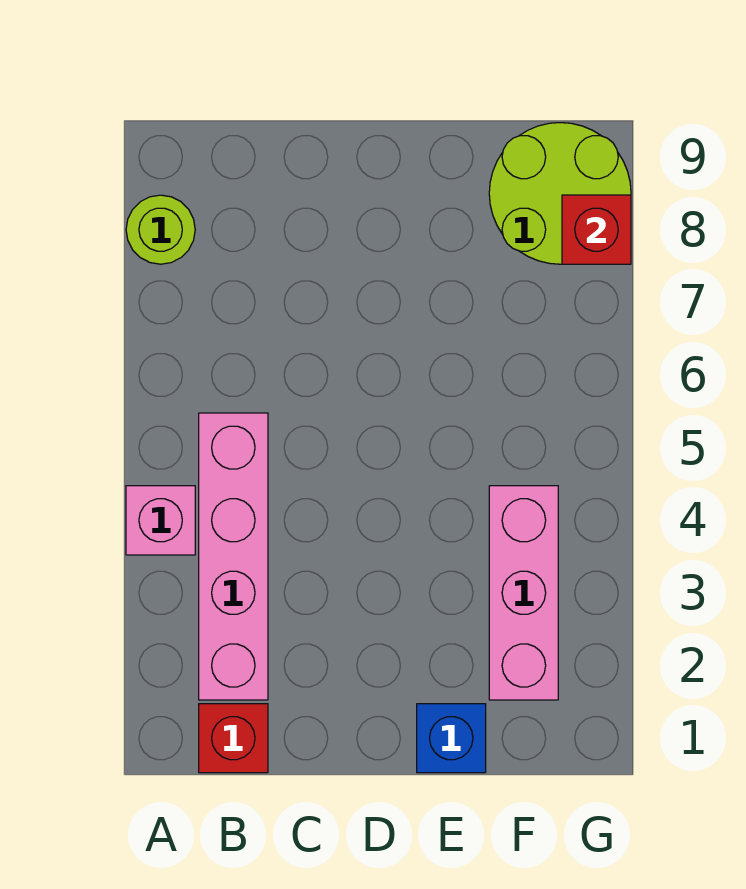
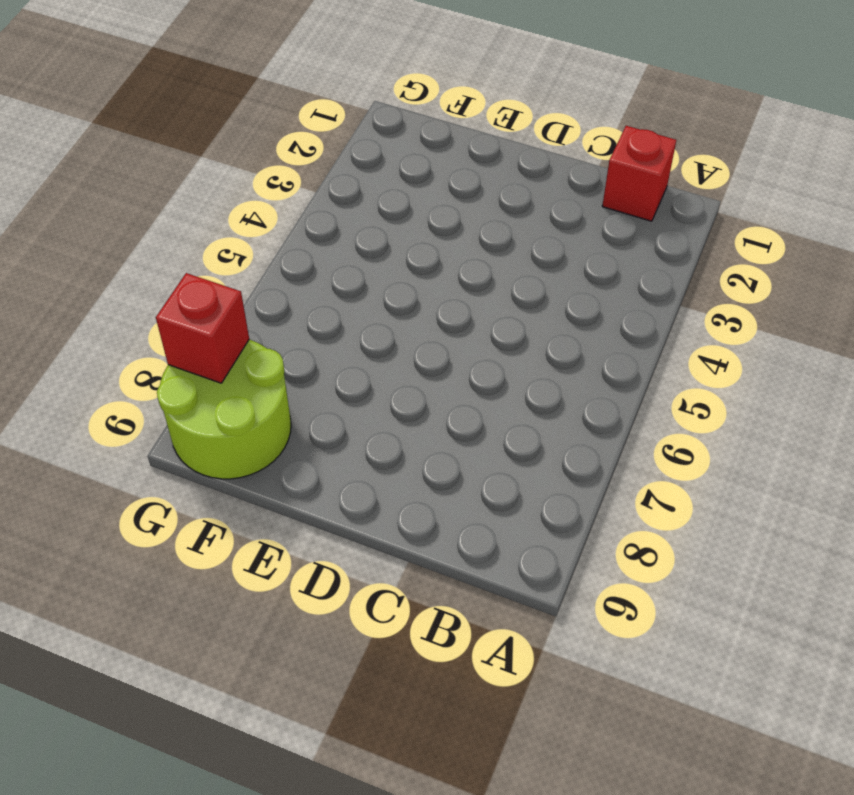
none -> pink 1x1 brick [126,486,195,555]
none -> lime 1x1 round brick [126,195,195,264]

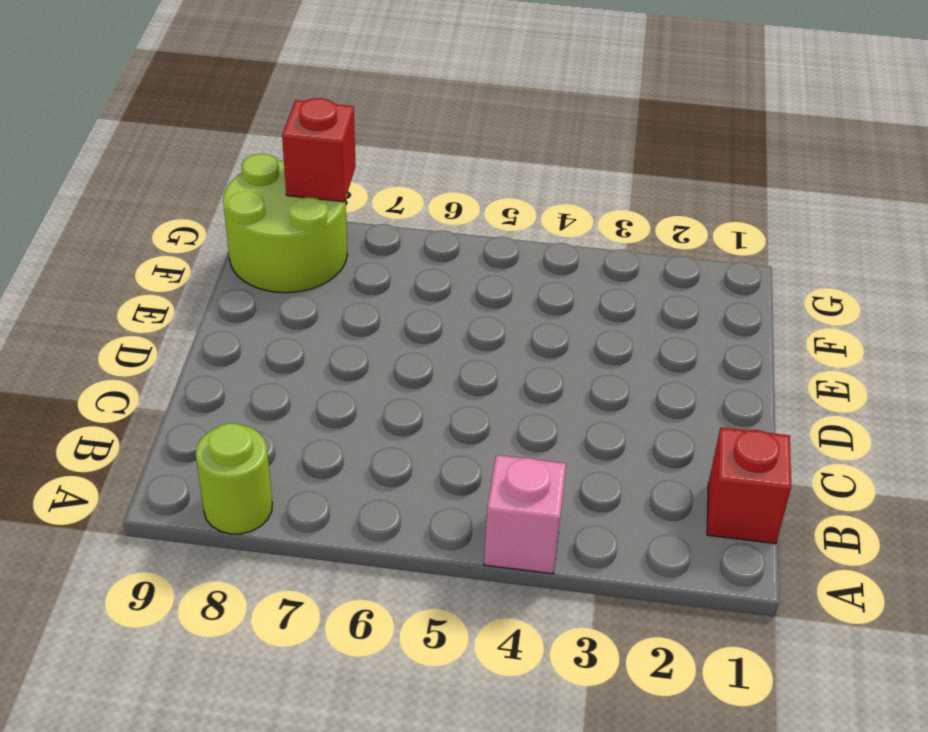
none -> pink 1x4 brick [199,413,268,700]
none -> blue 1x1 brick [417,704,486,773]

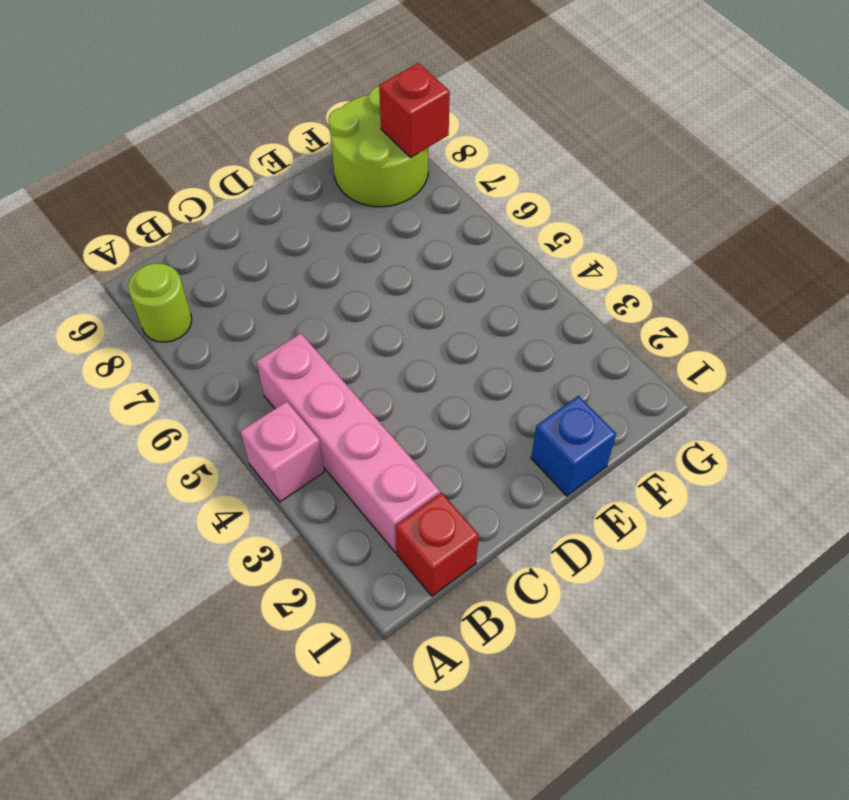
none -> pink 1x3 brick [489,486,558,700]

